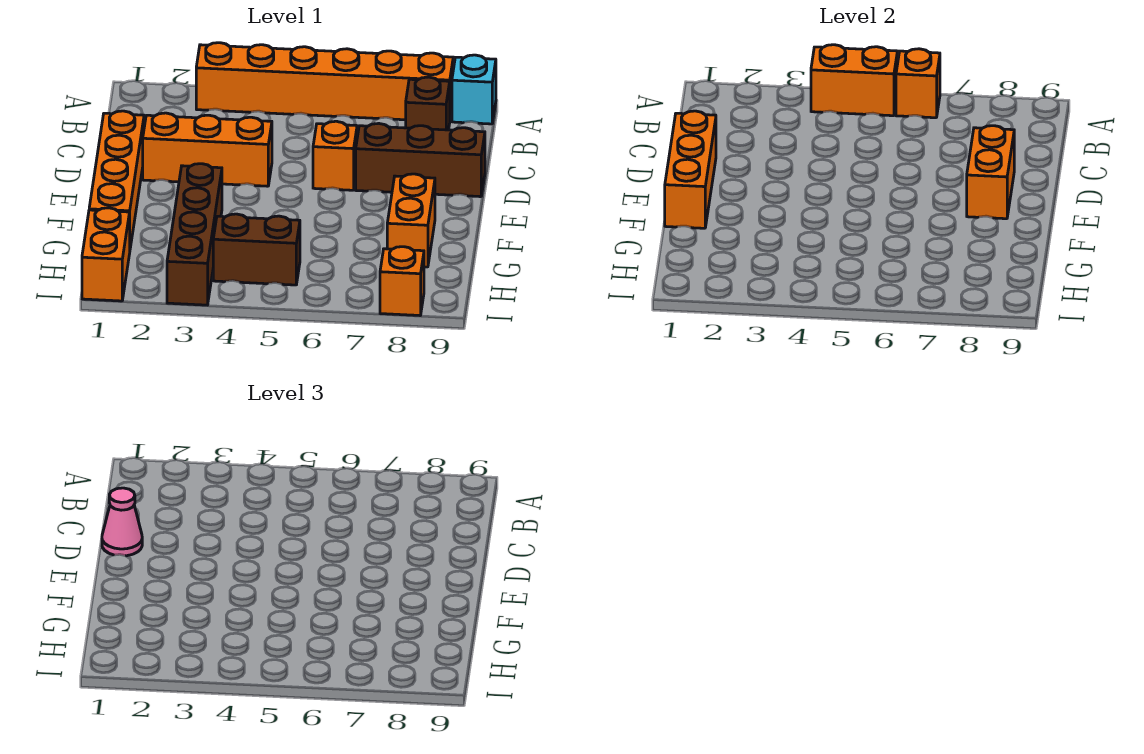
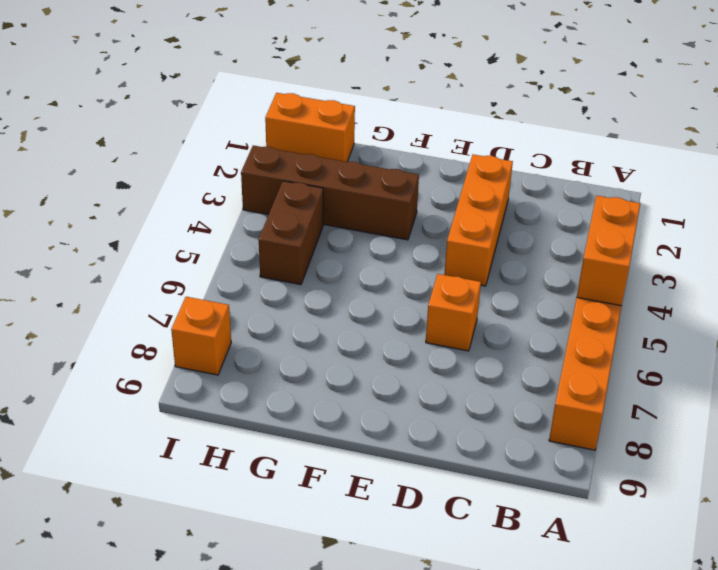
none -> cyan 1x1 brick [452,55,496,124]
none -> brown 1x1 brick [406,77,450,130]
none -> orange 1x4 brick [89,111,144,248]

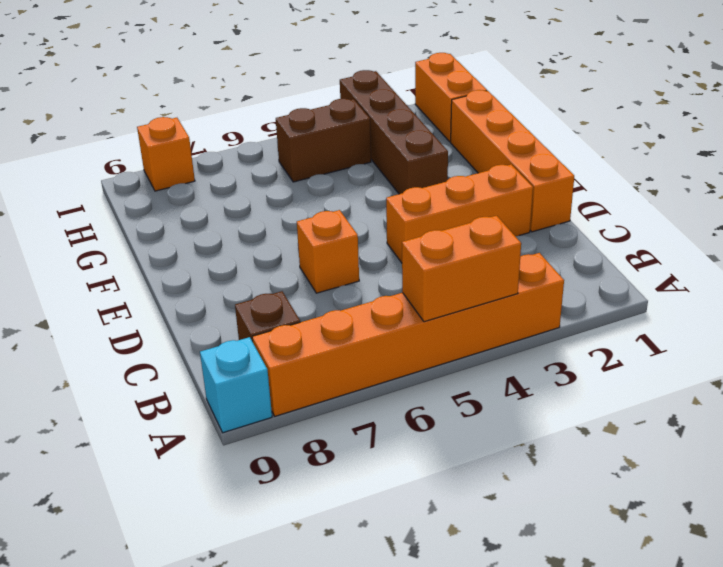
none -> brown 1x3 brick [356,123,485,197]
none -> orange 1x2 brick [387,174,435,267]
none -> orange 1x1 brick [896,49,940,118]

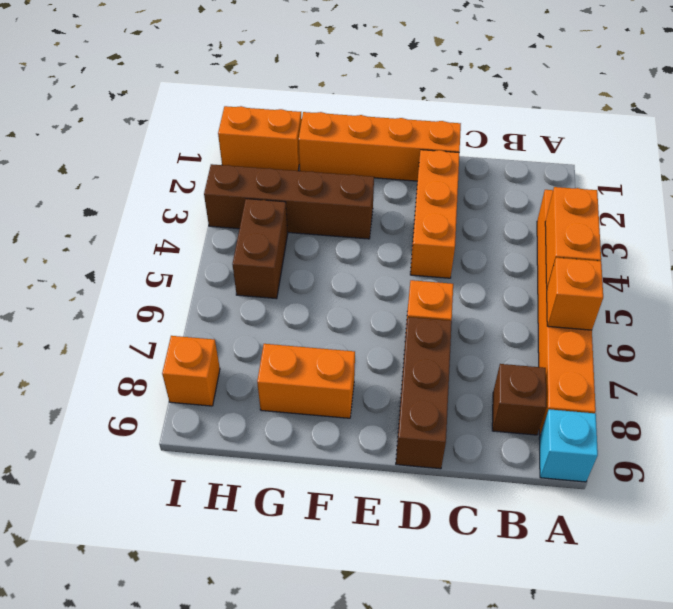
none -> orange 1x3 brick [665,111,716,228]
none -> orange 1x2 brick [967,126,1014,219]
none -> pink 1x1 cone [102,488,142,556]

